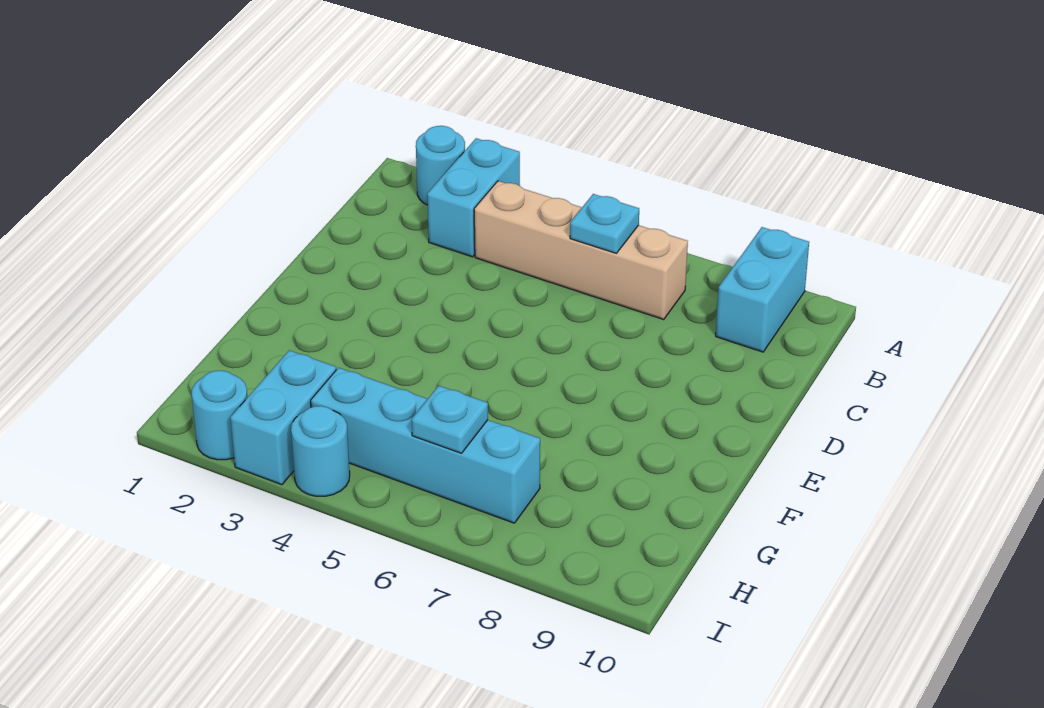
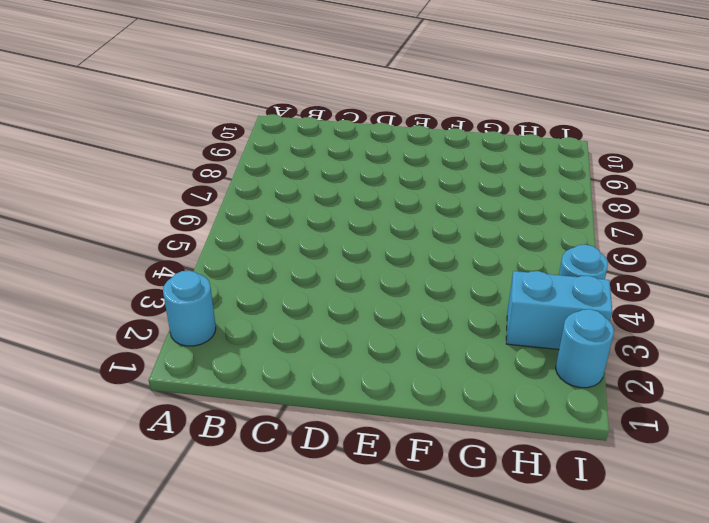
none -> cyan 1x2 brick [427,138,520,257]
none -> cyan 1x2 brick [716,227,809,352]

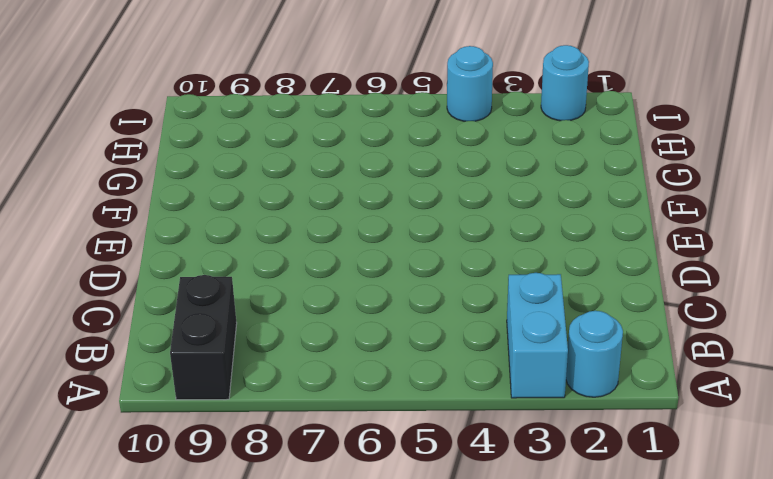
black 1x2 brick [170,275,237,400] -> cyan 1x2 brick [716,227,809,352]
none -> tan 1x4 brick [474,181,688,319]
none -> cyan 1x2 brick [230,350,336,485]

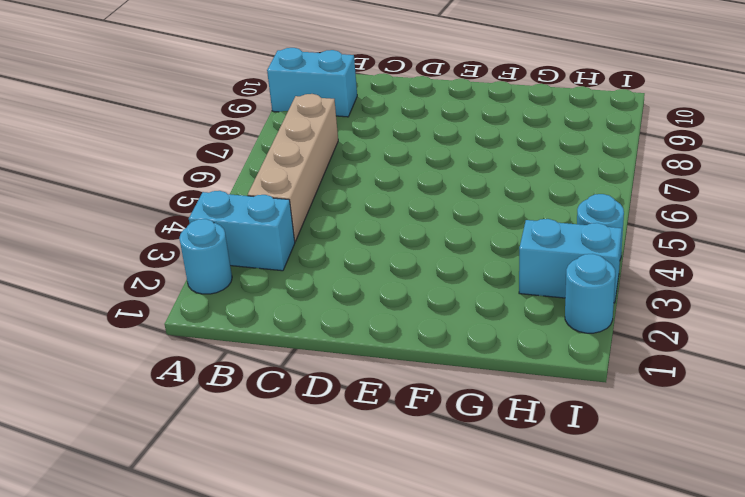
none -> cyan 1x4 brick [311,368,540,523]
none -> cyan 1x1 plate [570,194,639,253]

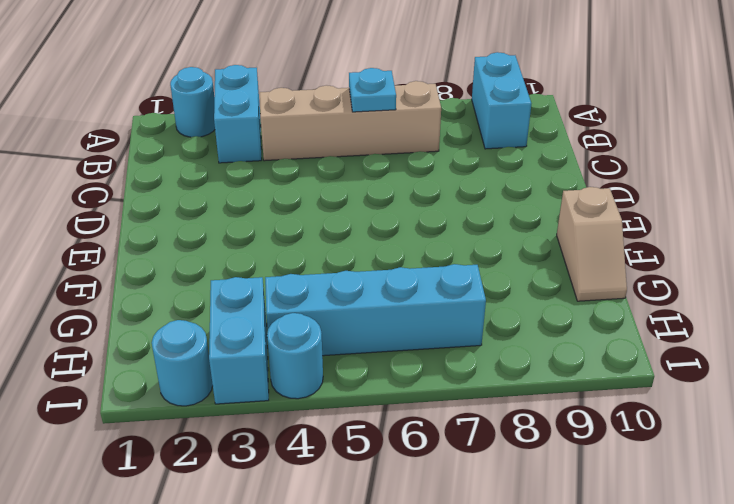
tan 1x2 slope [557,187,627,301] -> none
none -> cyan 1x1 plate [412,386,488,453]

